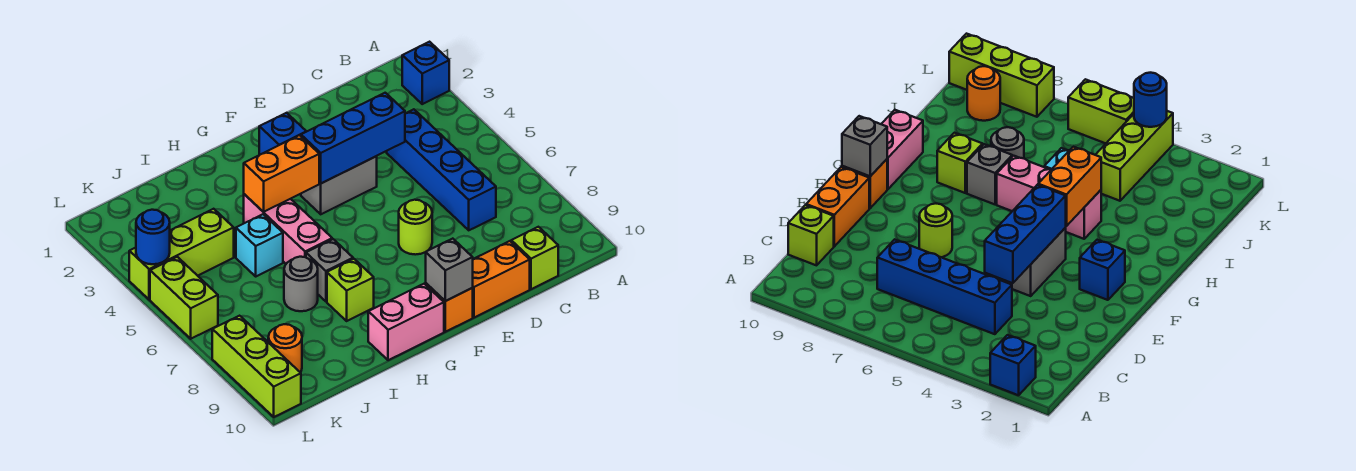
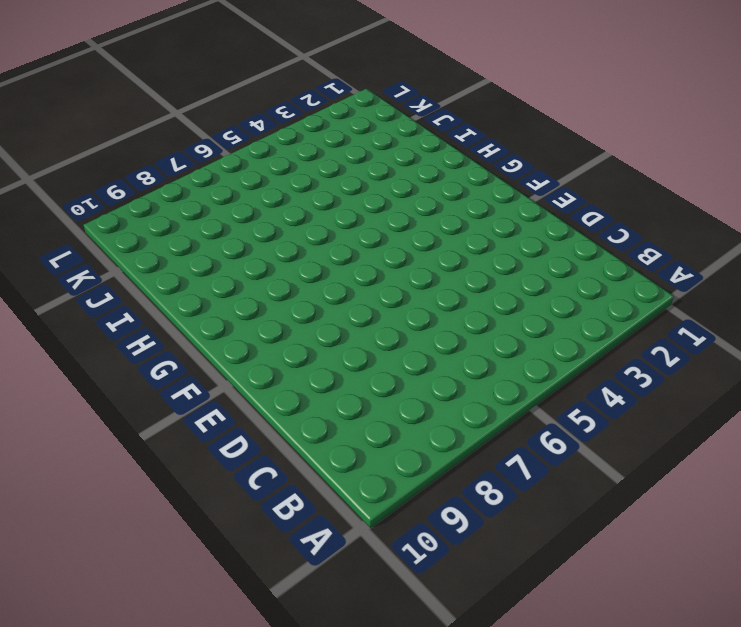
none -> blue 1x1 brick [402,42,449,104]
none -> blue 1x4 brick [387,109,496,230]
none -> lime 1x1 brick [511,227,558,289]

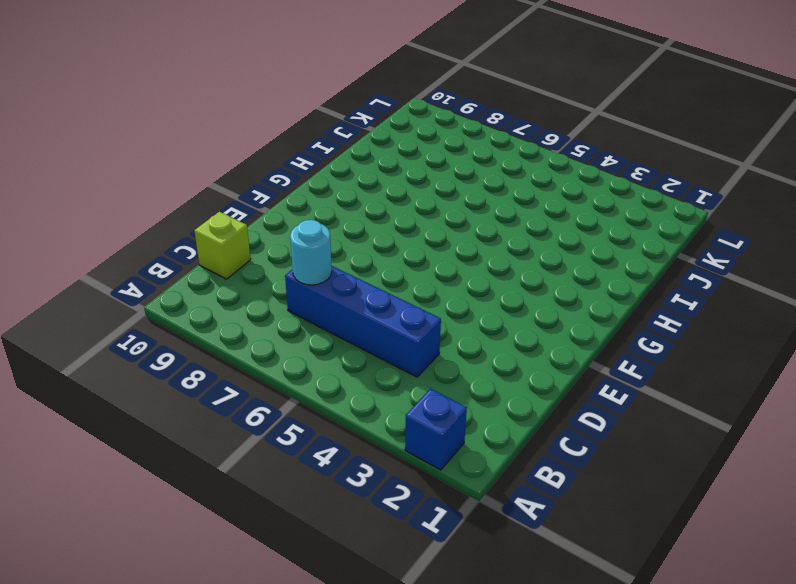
cyan 1x1 round brick [290,220,332,285] -> none
none -> orange 1x2 brick [473,241,530,318]
none -> grey 1x2 brick [301,156,377,214]
none -> lime 1x1 round brick [399,200,432,255]

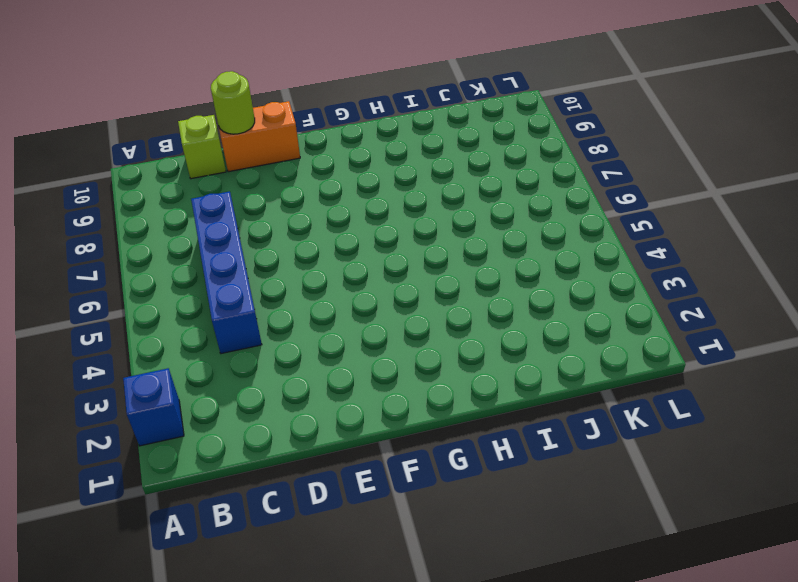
lime 1x1 round brick [211,71,255,134] -> lime 1x1 round brick moved to [399,200,432,255]
none -> grey 1x2 brick [301,156,377,214]
none -> blue 1x1 brick [259,113,306,155]
none -> orange 1x1 brick [425,283,473,332]

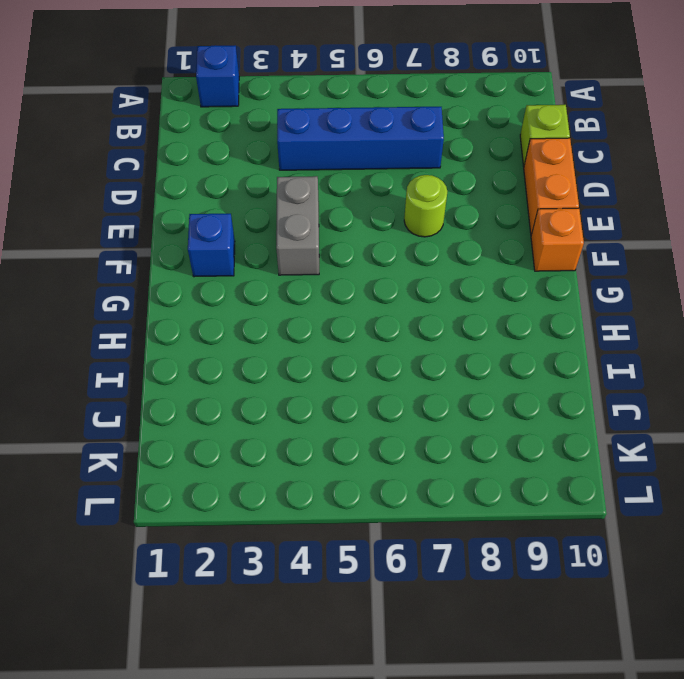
none -> pink 1x2 brick [368,284,444,360]
none -> pink 1x3 brick [244,194,332,264]
none -> grey 1x1 brick [306,239,353,301]

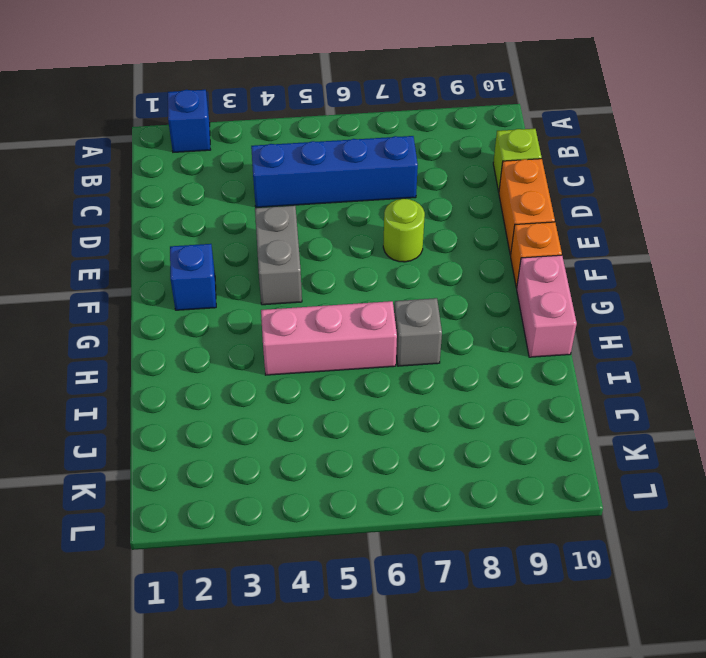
none -> lime 1x1 brick [327,259,374,321]
none -> cyan 1x1 brick [236,214,283,276]
none -> grey 1x1 round brick [284,257,318,311]

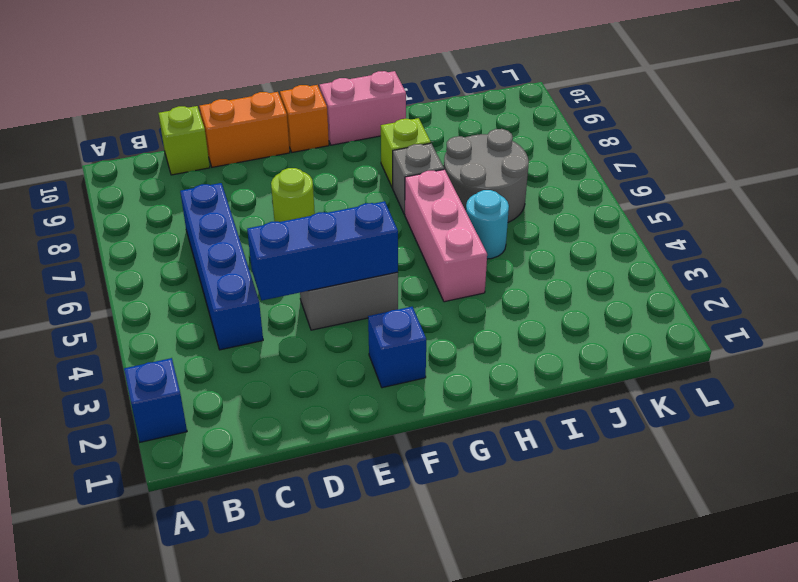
cyan 1x1 round brick [466,190,509,259] -> cyan 1x1 brick [236,214,283,276]
grey 2x2 round brick [444,129,529,222] -> grey 1x1 round brick [284,257,318,311]
none -> lime 1x3 brick [129,209,234,300]
none -> orange 1x1 round brick [268,324,302,372]
none -> lime 1x2 brick [150,257,218,339]

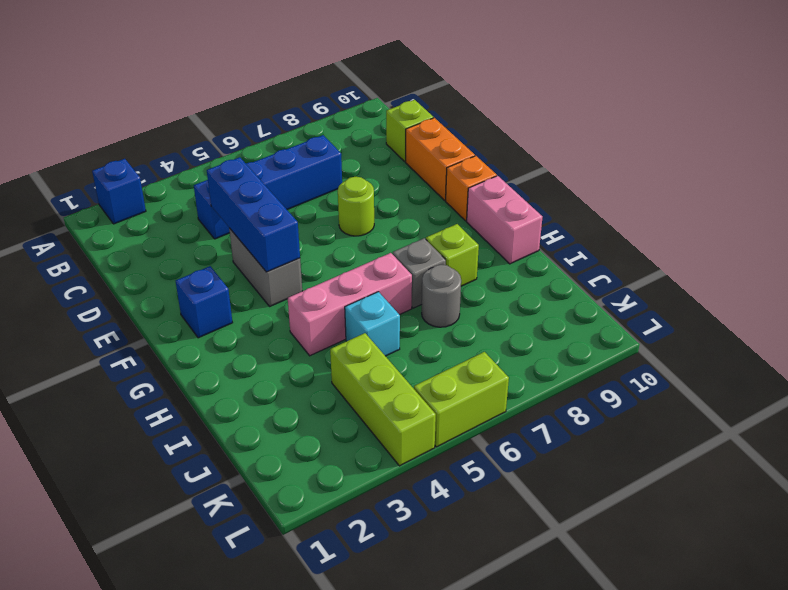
none -> orange 1x1 round brick [268,324,302,372]
none -> lime 1x3 brick [212,316,301,417]
none -> grey 1x1 brick [426,239,473,301]

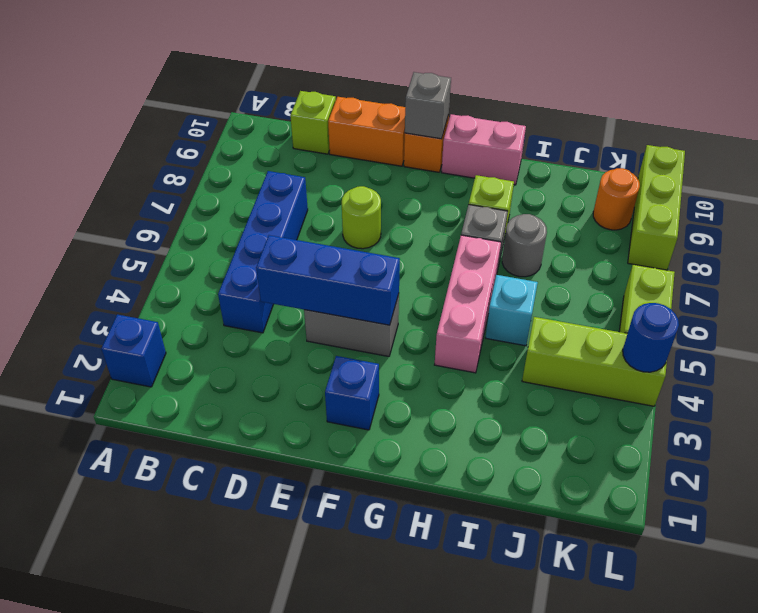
none -> orange 1x2 brick [244,135,319,212]

